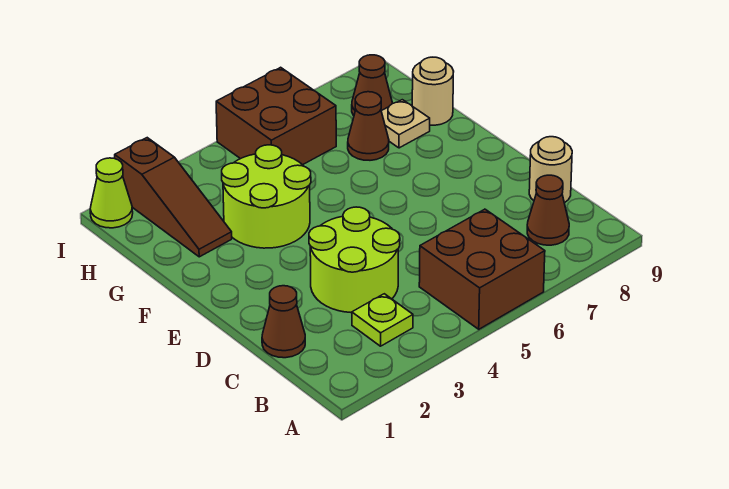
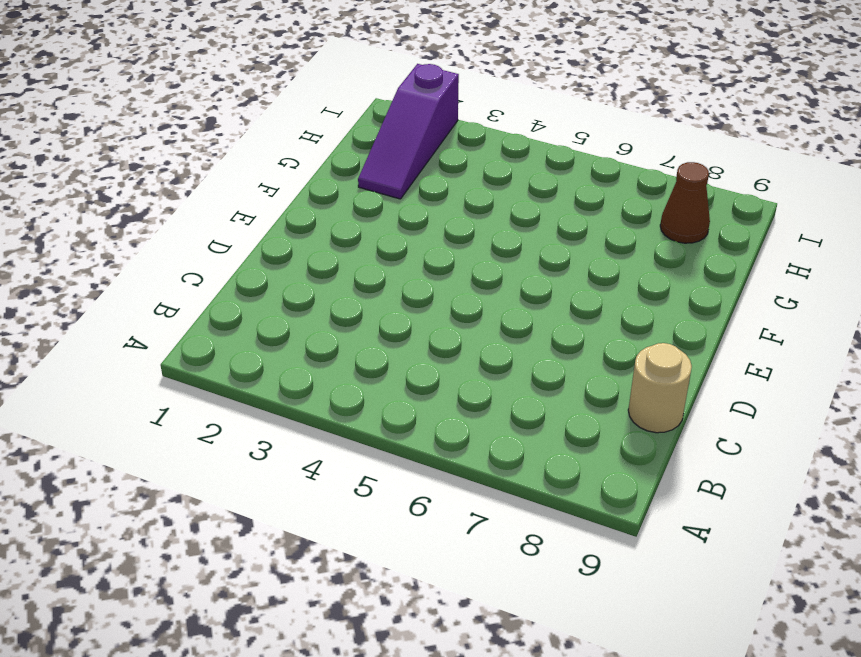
purple 1x3 slope [358,64,459,199] -> brown 1x3 slope [115,138,232,257]
none -> brown 2x2 brick [419,209,545,329]
none -> lime 1x1 plate [352,294,413,346]
none -> brown 1x1 cone [527,175,569,245]

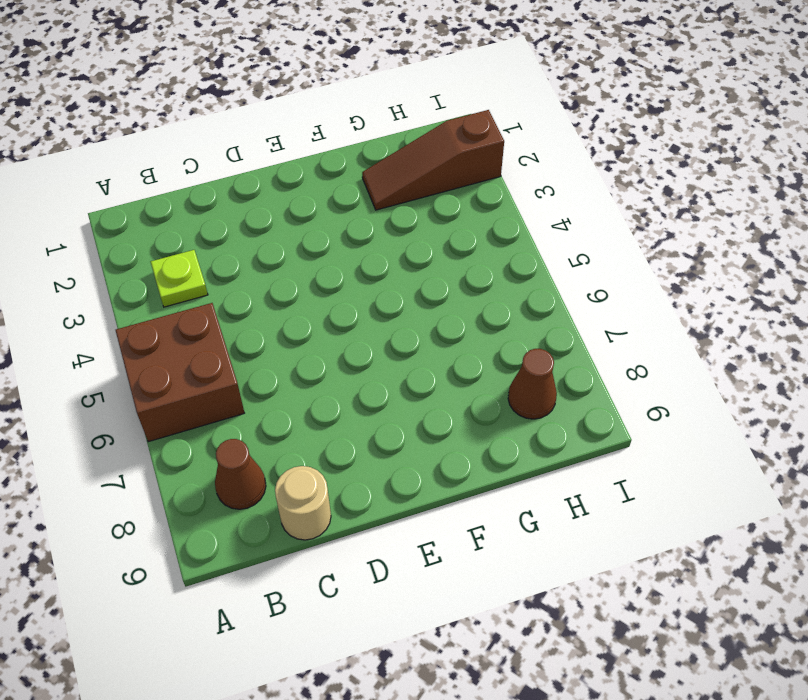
none -> brown 1x1 cone [262,286,305,358]
none -> lime 2x2 round brick [309,207,400,313]
none -> lime 2x2 round brick [222,145,311,248]

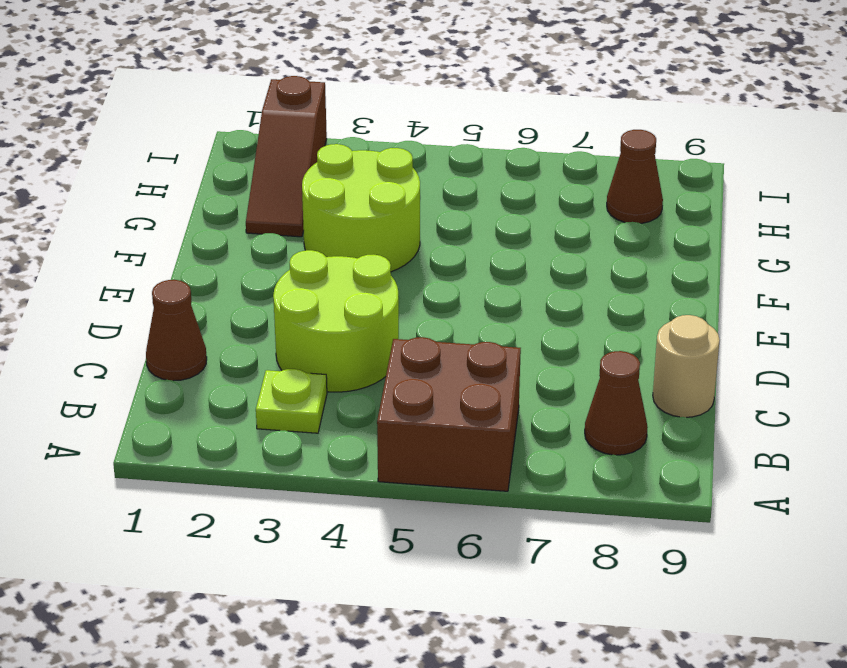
none -> brown 1x1 cone [348,92,389,160]
none -> tan 1x1 plate [381,100,430,148]
none -> tan 1x1 round brick [412,57,454,125]

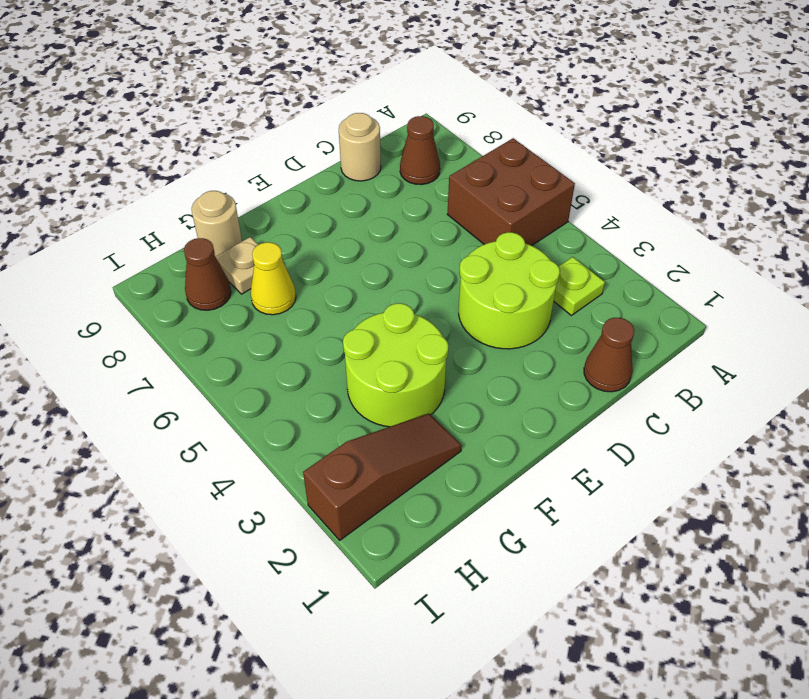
yellow 1x1 cone [250,242,296,315] -> brown 1x1 cone [348,92,389,160]
none -> brown 2x2 brick [216,67,336,165]
none -> lime 1x1 cone [90,158,133,228]

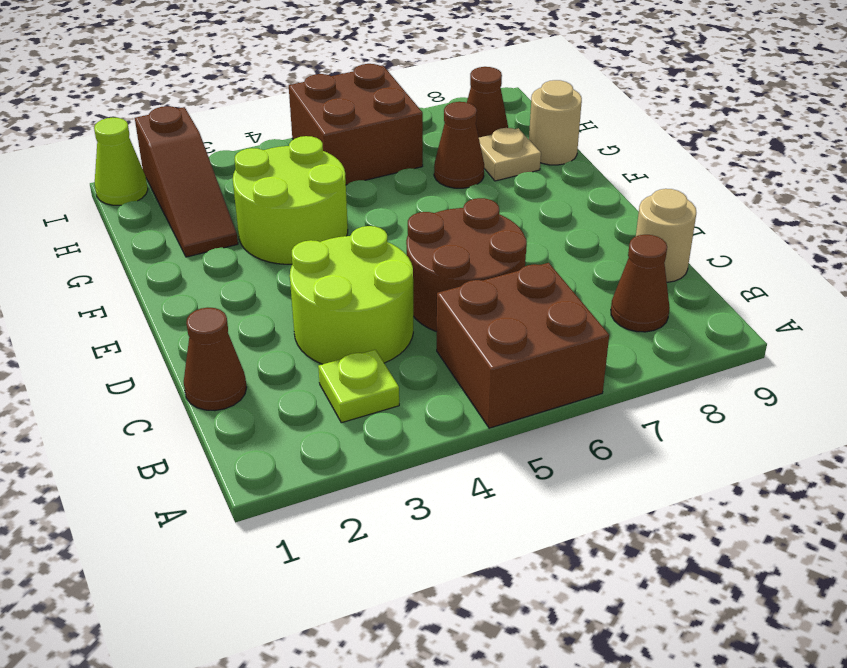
brown 2x2 round brick [406,198,527,332] -> none

